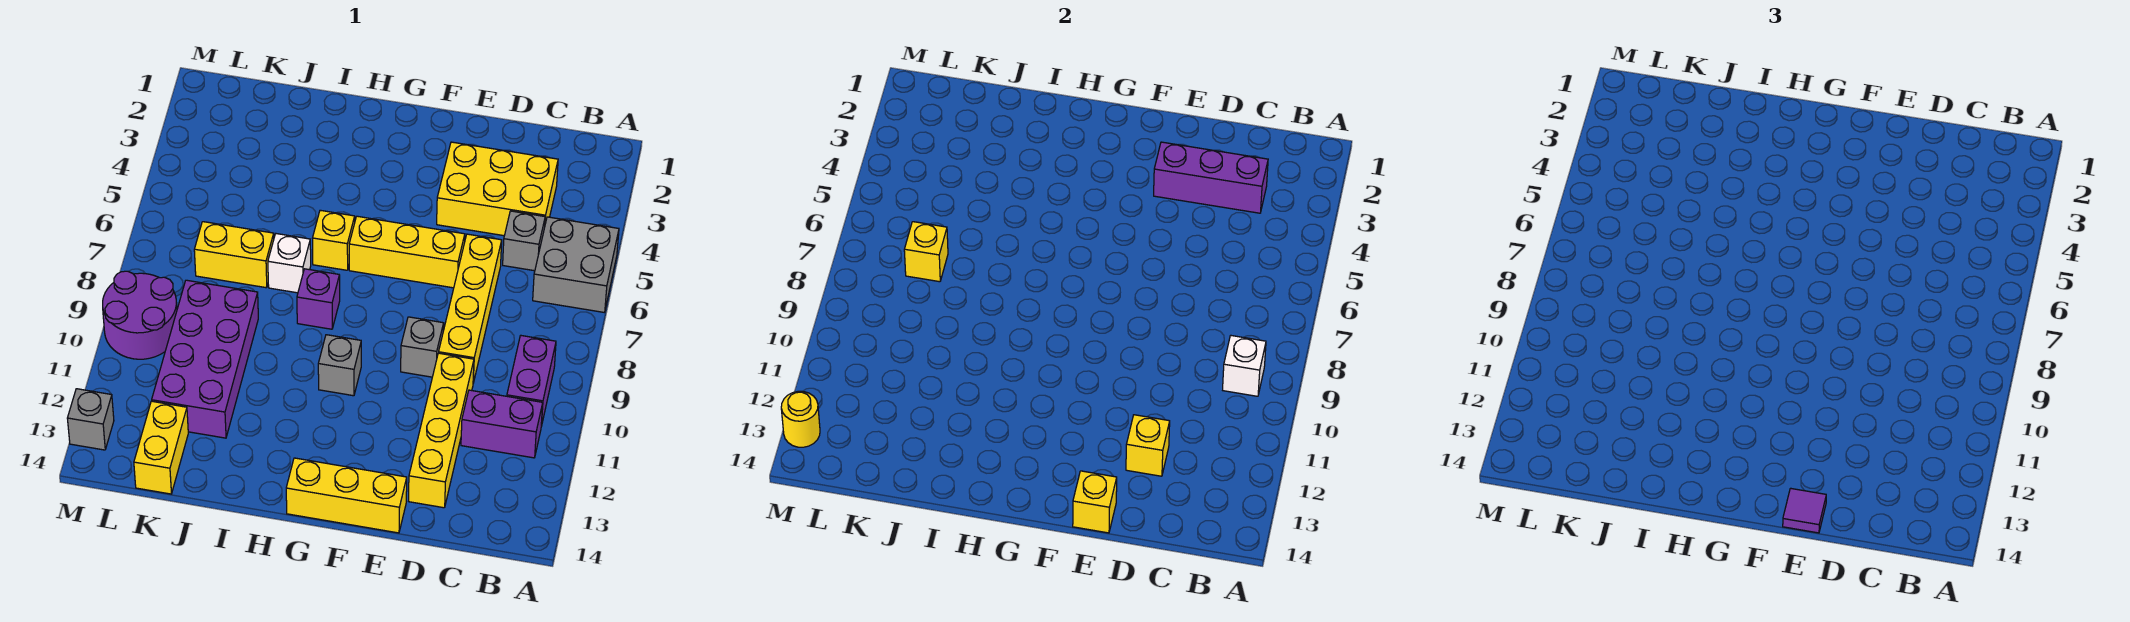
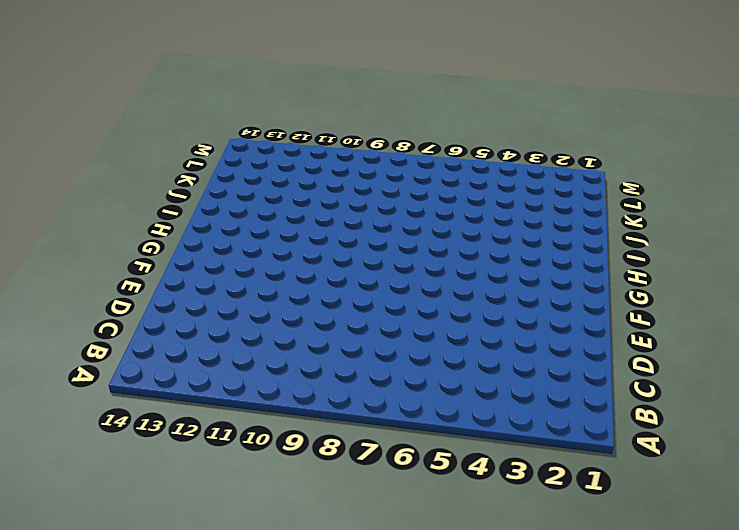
none -> grey 2x2 brick [533,217,619,313]
none -> purple 1x2 brick [507,336,556,426]
none -> purple 1x2 brick [461,390,543,458]

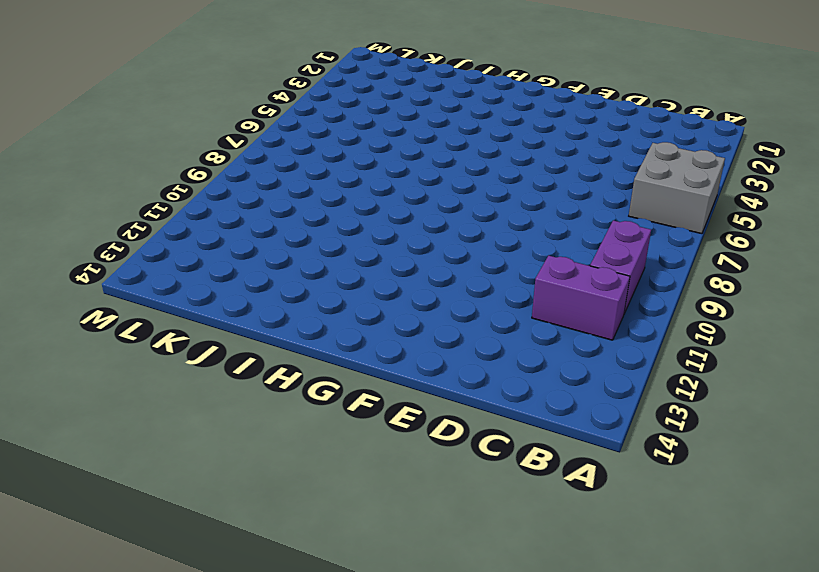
none -> yellow 2x3 brick [437,142,558,236]
none -> grey 1x1 brick [503,211,545,271]
none -> yellow 1x4 brick [439,234,502,383]

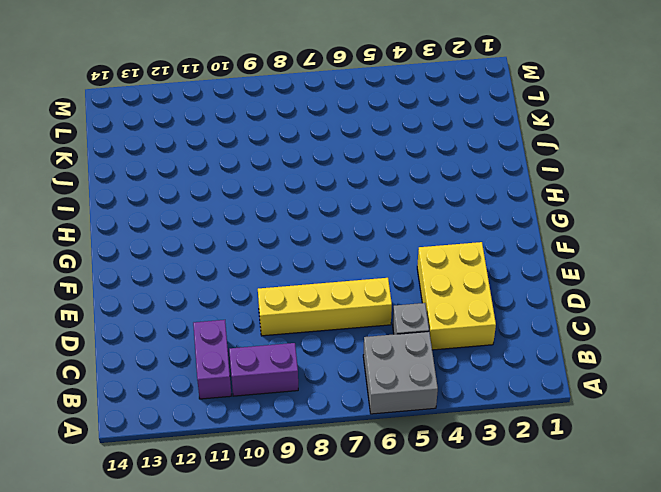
none -> yellow 1x4 brick [409,353,474,508]
none -> yellow 1x3 brick [349,216,465,288]
none -> grey 1x1 brick [401,317,444,377]

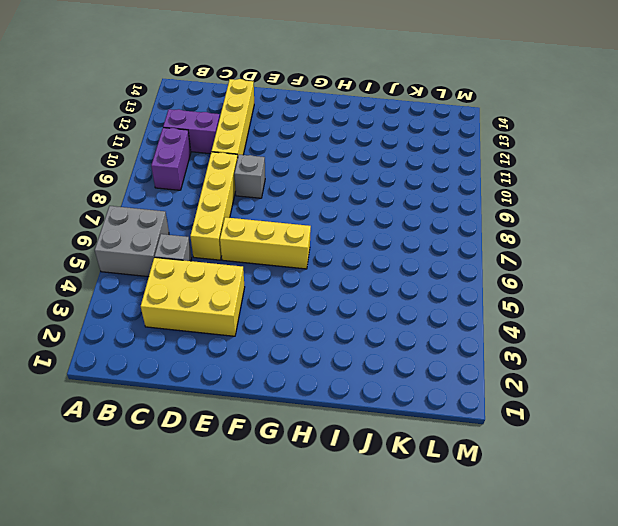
none -> yellow 1x3 brick [286,458,407,533]
none -> grey 1x1 brick [318,335,361,396]
none -> yellow 1x1 brick [312,210,355,270]

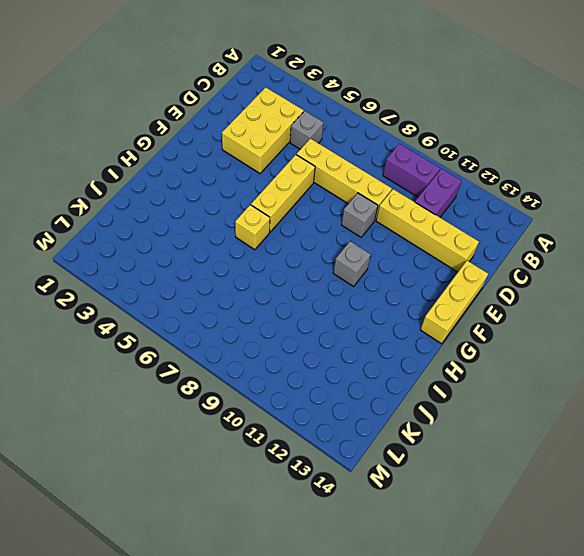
none -> grey 2x2 brick [533,217,619,313]
none -> purple 1x1 brick [297,269,340,329]
none -> white 1x1 brick [268,234,311,293]

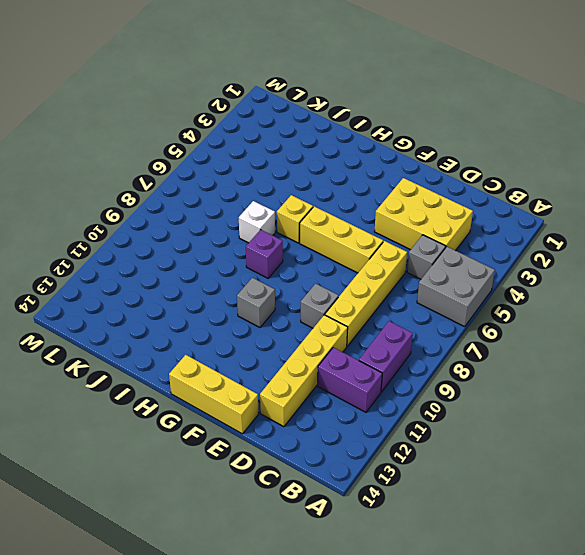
none -> yellow 1x2 brick [194,222,274,288]
none -> purple 2x4 brick [152,280,258,438]
none -> yellow 1x2 brick [134,401,188,494]

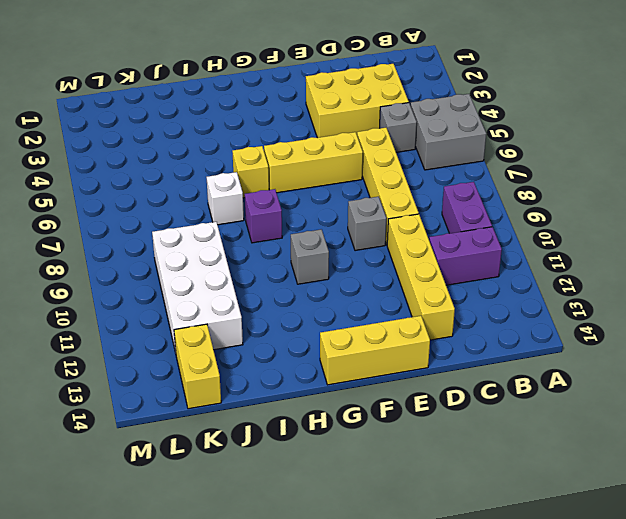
white 2x4 brick [152,222,243,353] -> purple 2x4 brick [152,280,258,438]
none -> yellow 1x2 brick [194,222,274,288]
none -> purple 2x2 round brick [103,271,177,359]
none -> grey 1x1 brick [67,389,114,450]

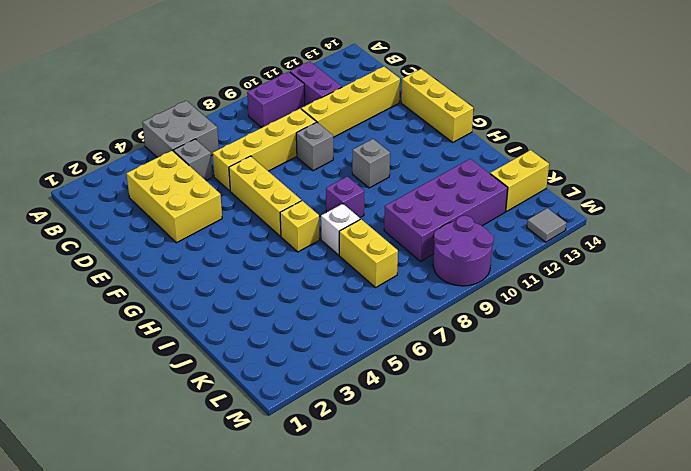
grey 1x1 tile [527,208,566,242] -> grey 1x1 brick [67,389,114,450]
none -> white 1x1 brick [1223,336,1266,396]
none -> purple 1x3 brick [1154,142,1268,213]
none -> yellow 1x1 brick [1126,415,1170,476]

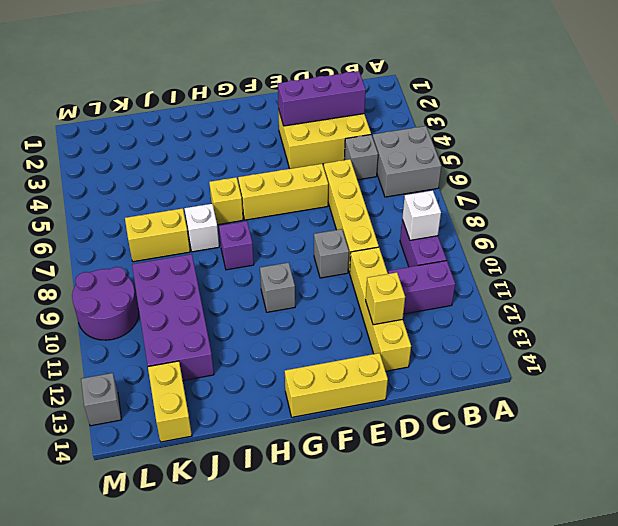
none -> yellow 1x1 brick [1073,471,1117,533]
none -> yellow 1x1 brick [904,222,948,282]
none -> yellow 1x1 round brick [781,391,820,447]

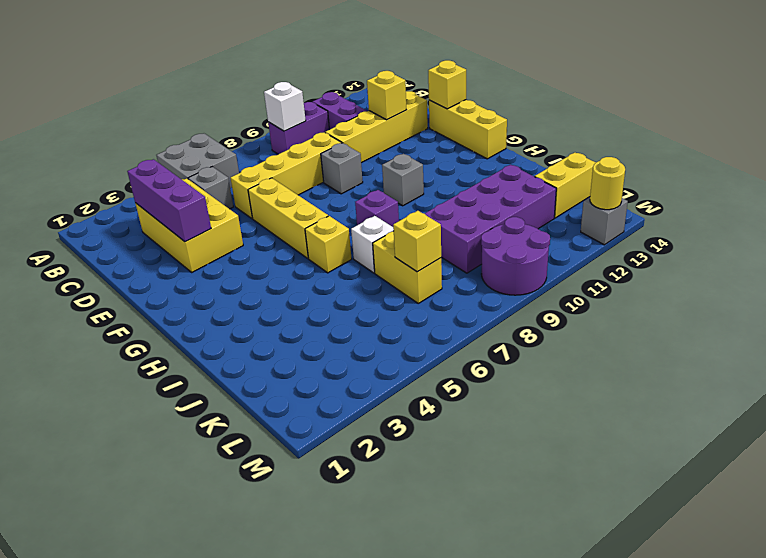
none -> purple 1x1 tile [1783,488,1826,533]

